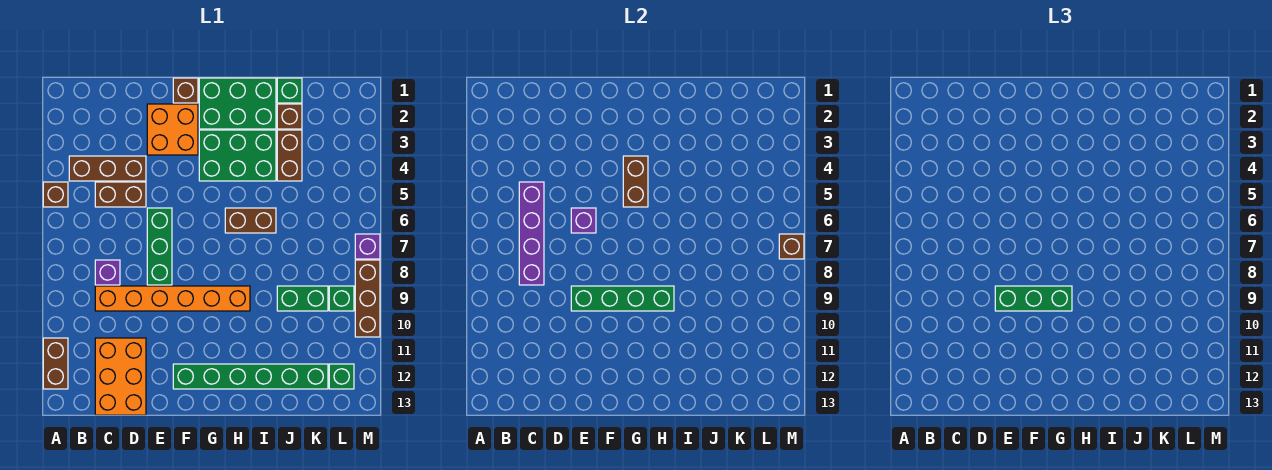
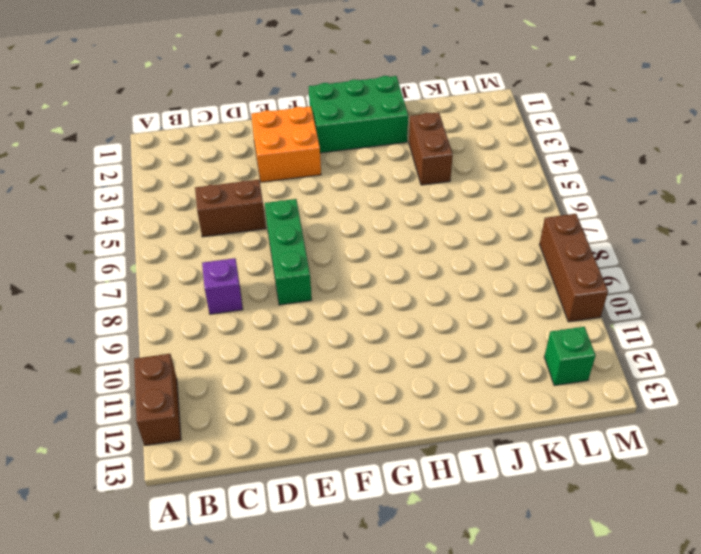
none -> brown 1x1 brick [43,182,68,207]
none -> brown 1x3 brick [69,156,146,181]
none -> orange 1x6 brick [95,286,250,311]

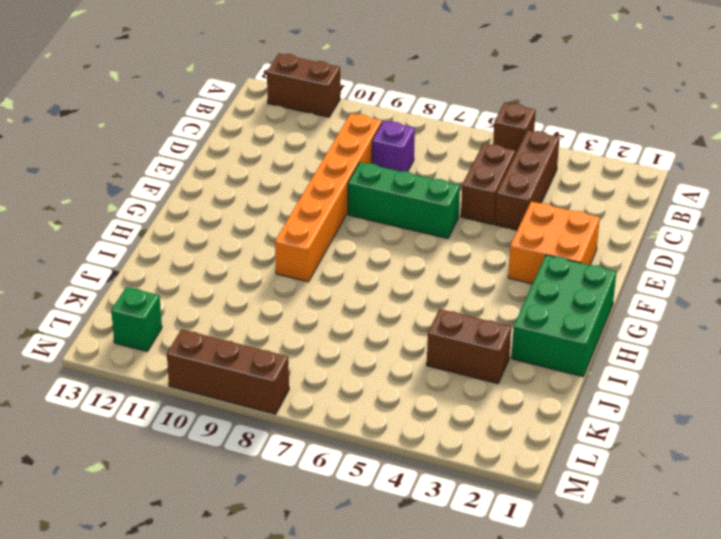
none -> orange 2x3 brick [95,338,146,415]
none -> brown 1x1 brick [173,78,198,103]
none -> green 1x6 brick [173,364,328,389]

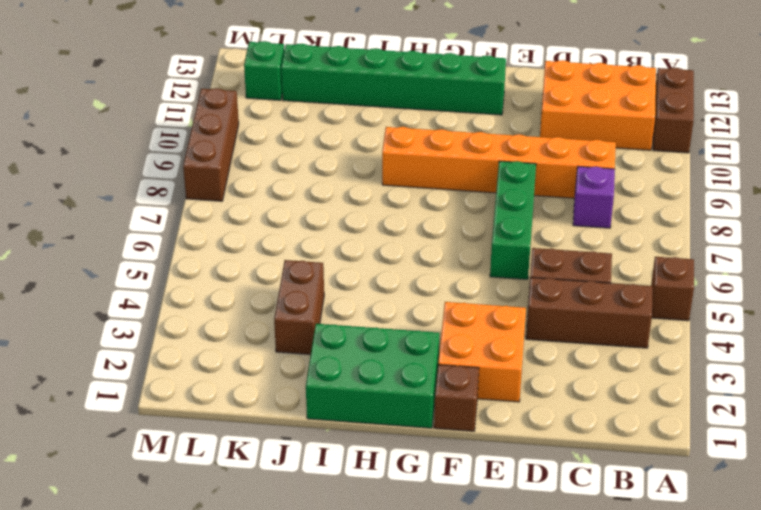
orange 2x3 brick [540,60,656,150] -> orange 2x3 brick turned to [95,338,146,415]
none -> green 2x3 brick [199,130,276,181]
none -> brown 1x2 brick [225,208,276,233]
none -> green 1x1 brick [277,78,302,103]

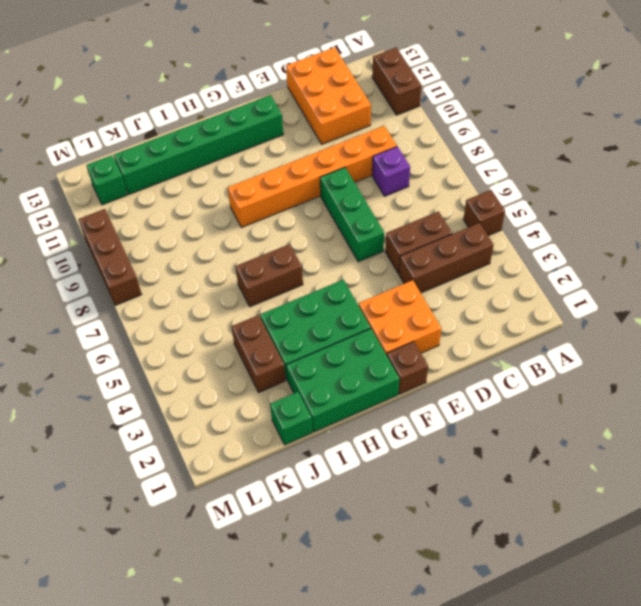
none -> brown 1x1 brick [277,104,302,129]
none -> green 1x2 brick [277,286,328,311]
none -> green 1x1 brick [329,286,354,311]

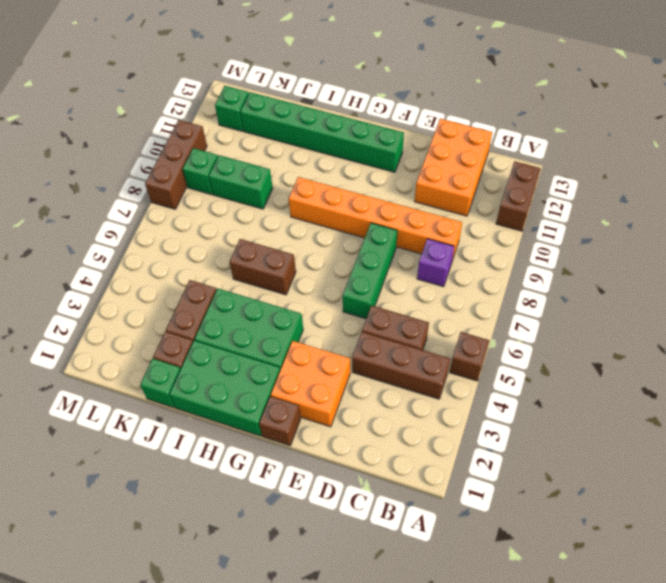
none -> purple 1x1 brick [355,234,380,259]
none -> purple 1x4 brick [519,182,544,285]
none -> purple 1x1 brick [571,208,596,233]

